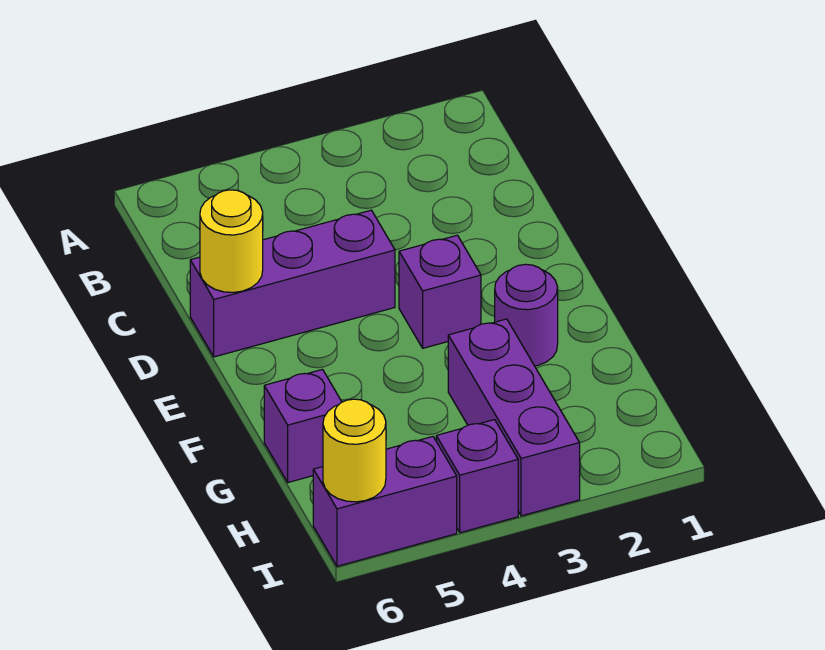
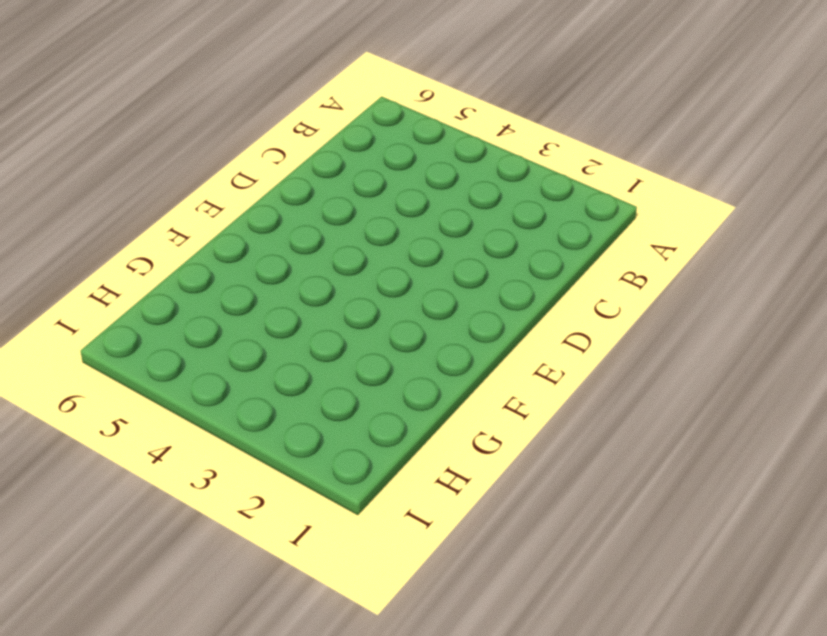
none -> purple 1x3 brick [190,210,395,357]
none -> purple 1x1 brick [399,235,481,348]

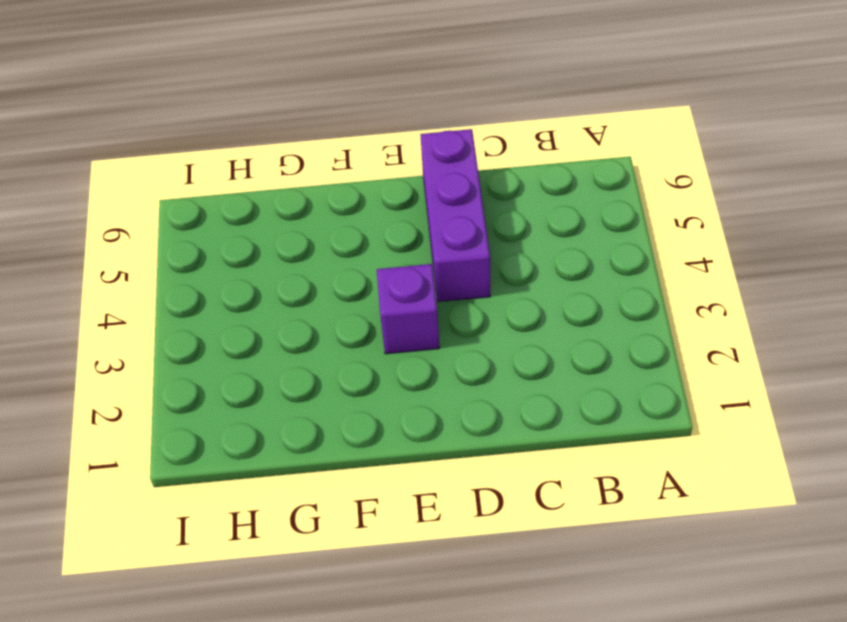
none -> purple 1x1 round brick [495,264,558,366]
none -> purple 1x3 brick [448,319,580,516]

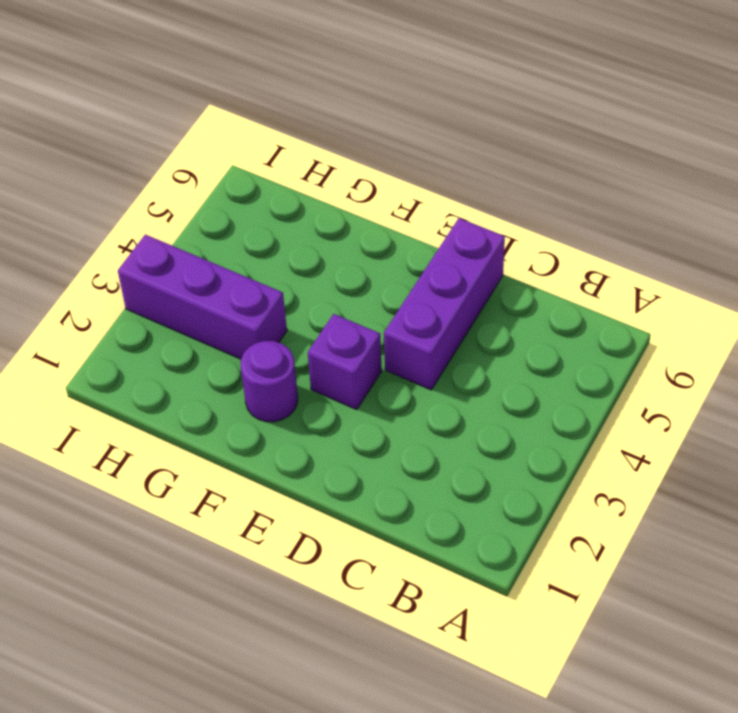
none -> purple 1x1 brick [264,369,342,482]
none -> purple 1x1 brick [436,420,518,533]

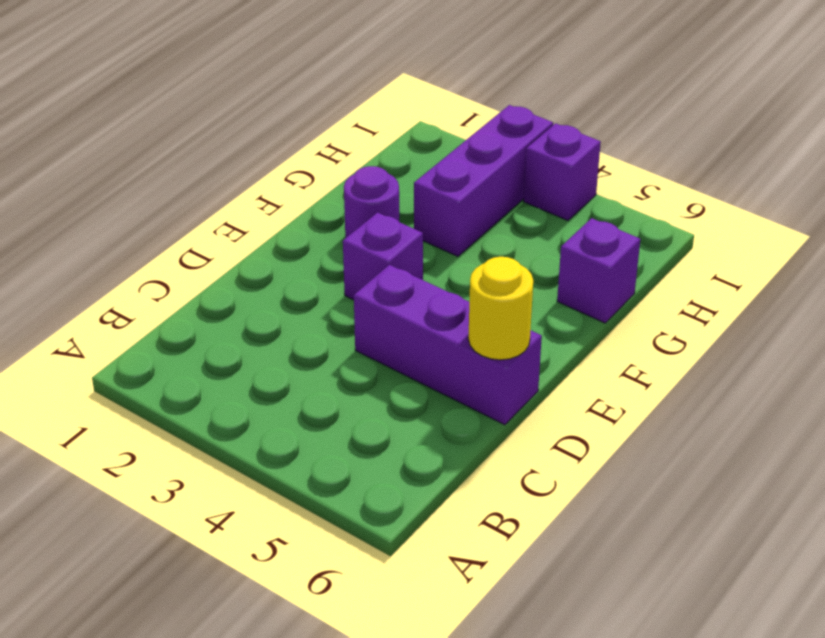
none -> purple 1x2 brick [313,437,457,566]
none -> yellow 1x1 round brick [323,399,386,502]

